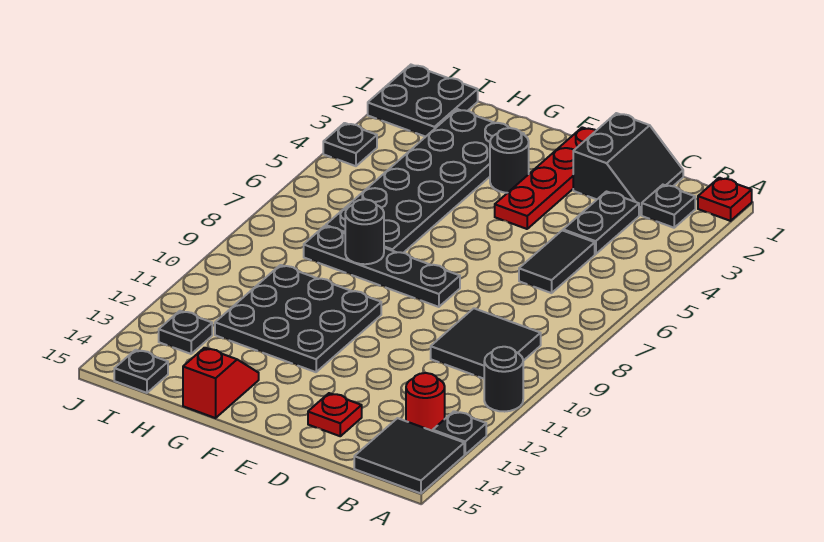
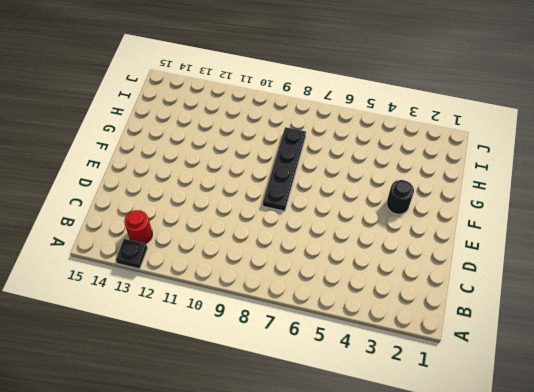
none -> red 1x1 plate [698,178,752,221]
none -> black 1x1 round brick [484,347,523,412]
none -> black 2x2 tile [354,418,464,493]

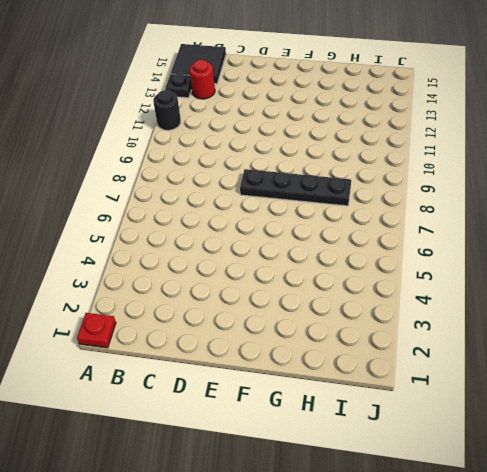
none -> black 1x1 plate [642,185,695,228]
none -> black 2x2 tile [431,308,541,379]
none -> black 2x2 slope [573,113,683,215]

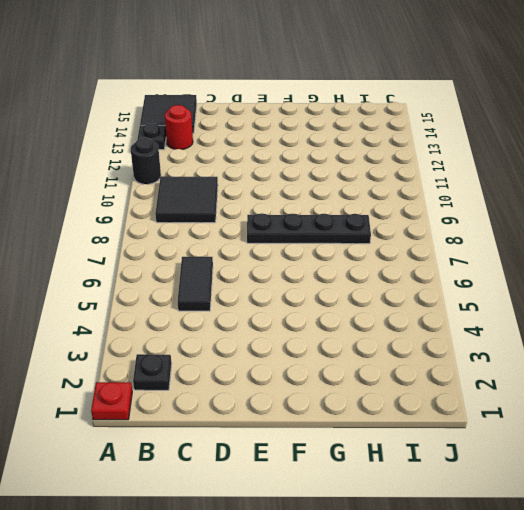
none -> black 2x2 slope [573,113,683,215]
none -> black 1x2 plate [563,192,639,254]
none -> red 1x1 plate [308,393,362,436]

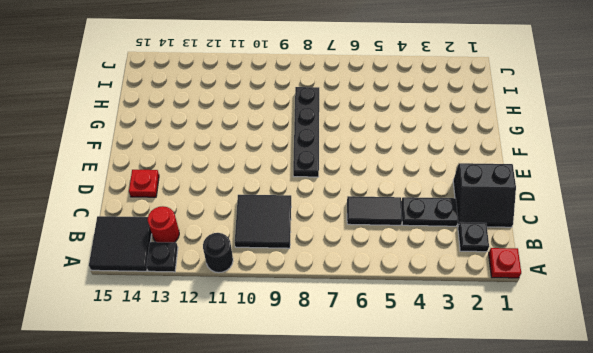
none -> red 1x4 plate [495,127,596,229]
none -> black 1x1 round brick [490,128,529,193]
none -> black 3x3 plate [215,265,381,372]

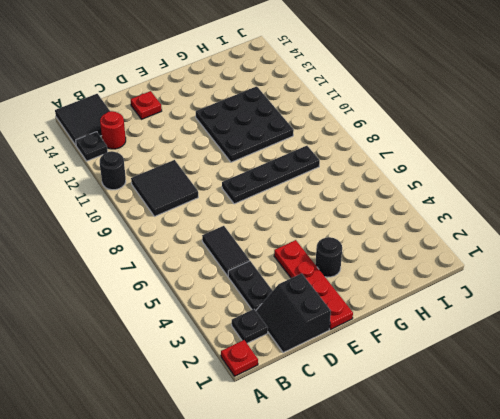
none -> black 2x6 plate [326,109,524,253]
none -> red 1x2 slope [183,348,259,418]
none -> black 2x2 plate [368,65,478,137]

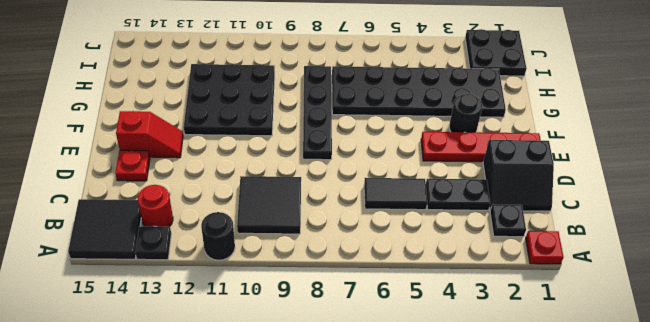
red 1x2 slope [116,111,183,158] -> red 1x2 slope moved to [183,348,259,418]
none -> black 1x1 plate [159,311,212,354]
none -> black 1x1 plate [114,350,168,393]
none -> black 1x1 plate [323,123,377,166]

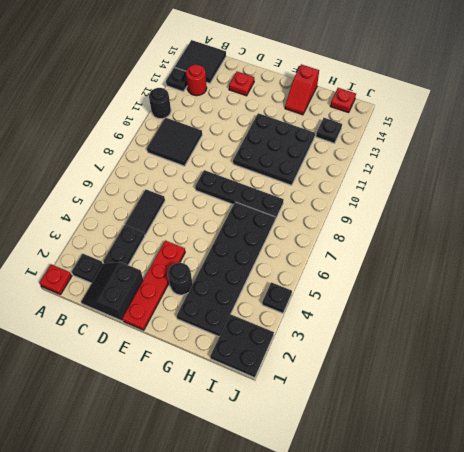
red 1x1 plate [330,88,356,113] -> black 1x1 plate [114,350,168,393]
none -> black 1x1 round brick [345,199,384,264]

